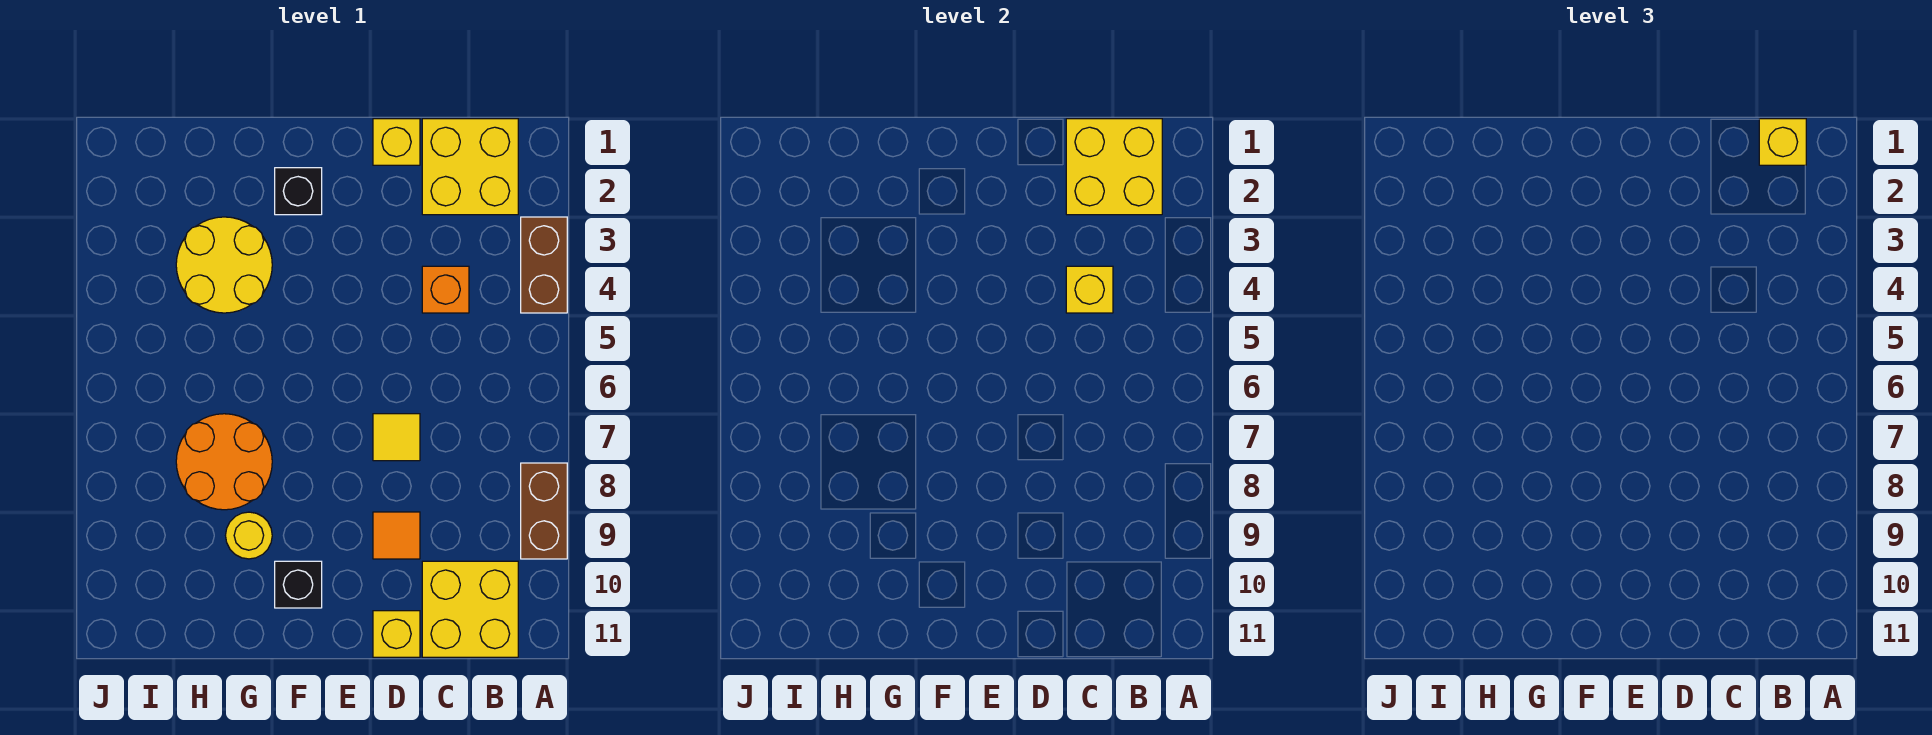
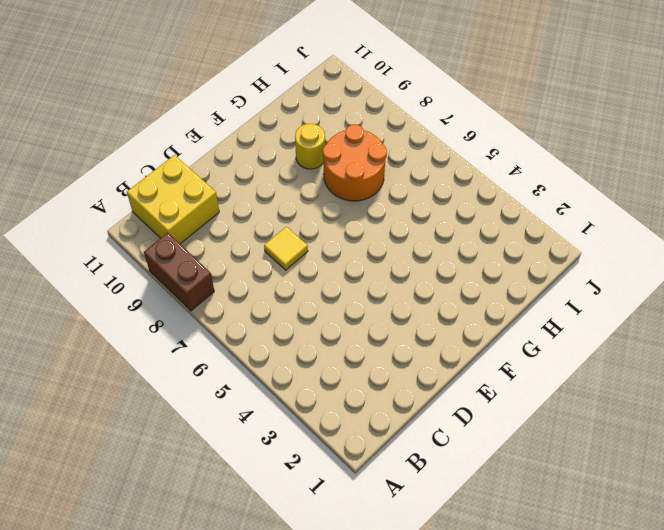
none -> brown 1x2 brick [521,217,567,313]
none -> yellow 2x2 brick [422,119,518,215]
none -> orange 1x1 brick [422,266,469,313]

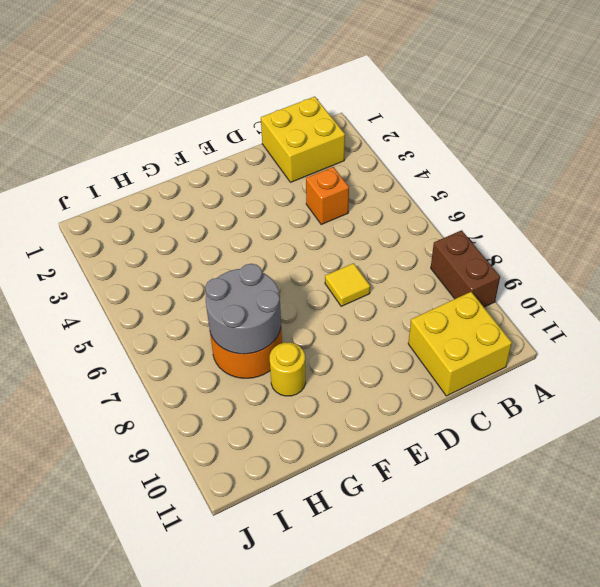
grey 2x2 round brick [205,264,281,354] -> none
none -> brown 1x2 brick [521,217,567,313]
none -> yellow 1x1 brick [373,119,420,165]
none -> orange 1x1 tile [373,512,420,559]

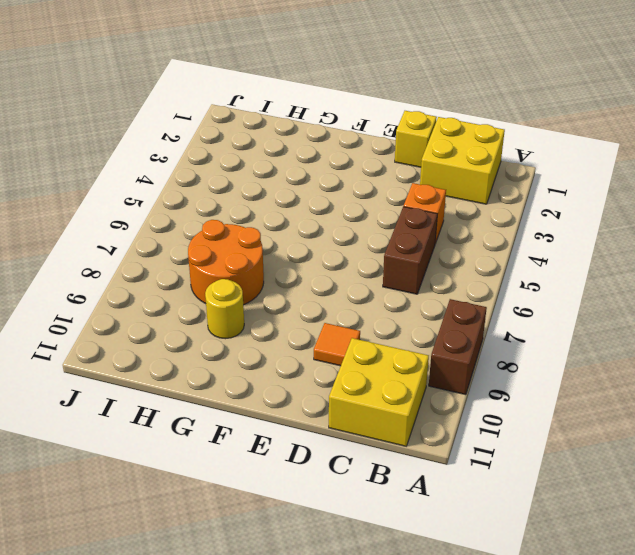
brown 1x2 brick [383,207,437,294] -> brown 1x2 brick moved to [521,217,567,313]
none -> yellow 1x1 tile [373,414,420,461]
none -> yellow 1x1 brick [373,611,420,657]
none -> black 1x1 brick [275,168,322,215]

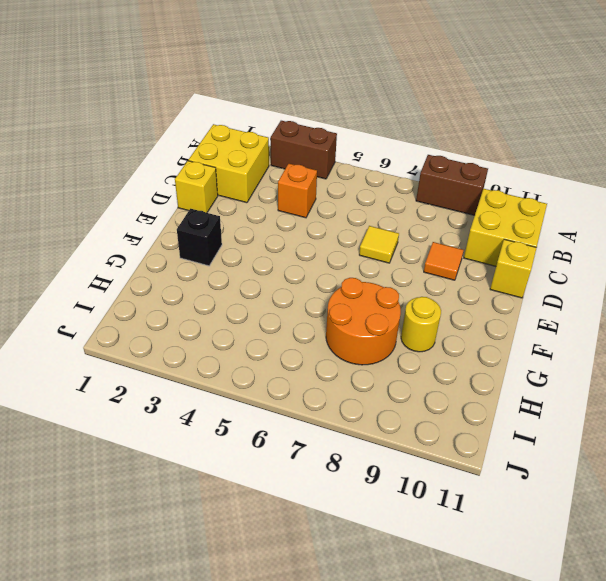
none -> black 1x1 brick [275,561,322,608]
none -> yellow 2x2 round brick [176,217,272,313]
none -> yellow 2x2 brick [1066,119,1162,215]

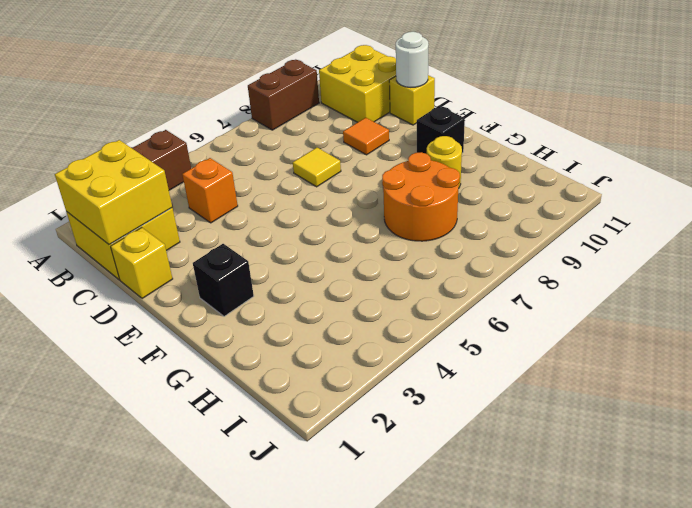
white 1x1 round brick [396,32,428,87] -> none
none -> yellow 2x2 round brick [176,217,272,313]
none -> yellow 1x1 brick [1066,266,1113,313]
none -> yellow 1x1 brick [1759,119,1806,165]

